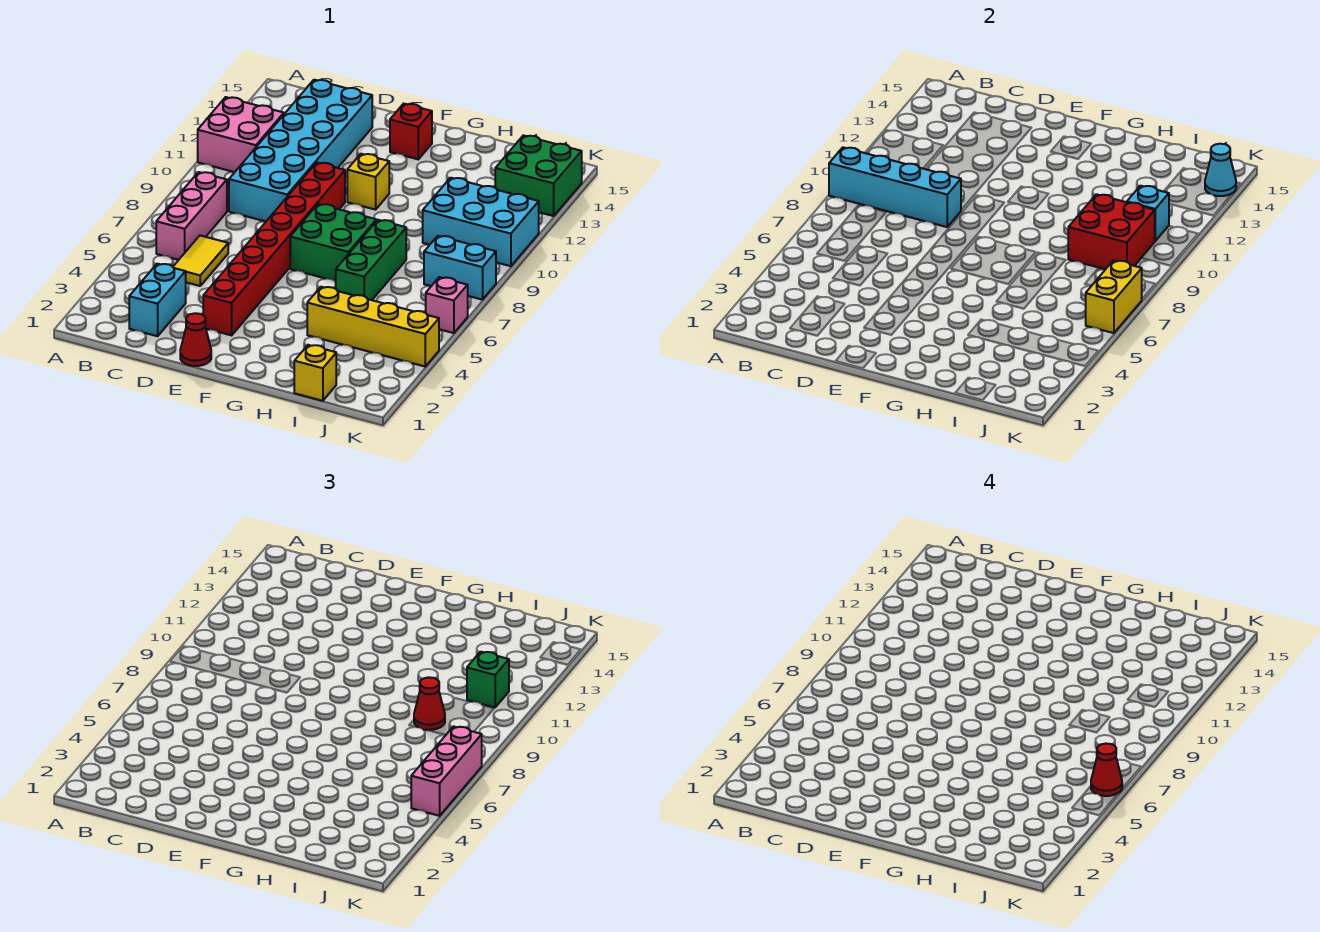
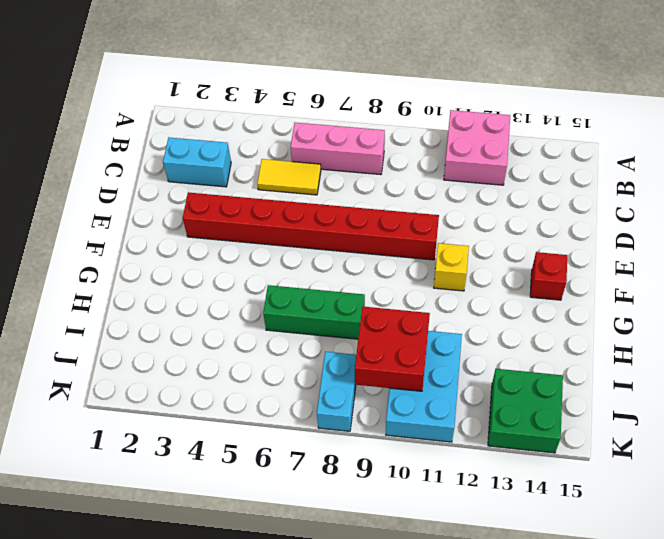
none -> cyan 2x6 brick [229,80,372,221]
none -> red 1x1 cone [180,313,211,366]
none -> green 2x2 brick [290,204,376,281]

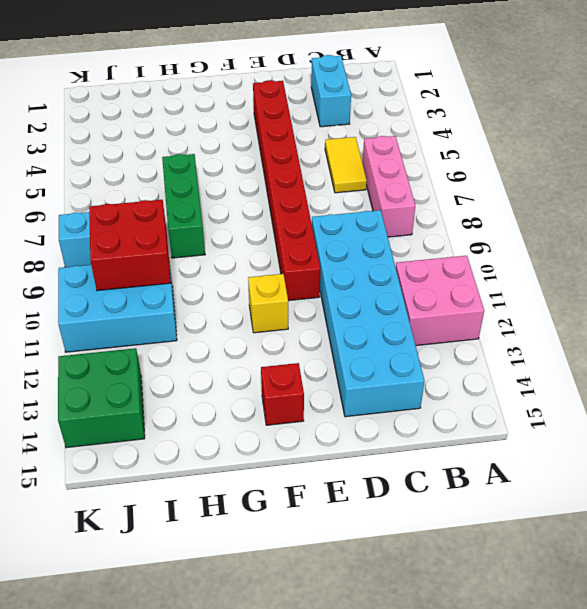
none -> red 1x1 cone [180,313,211,366]
none -> green 2x2 brick [290,204,376,281]
none -> yellow 1x4 brick [307,287,439,366]

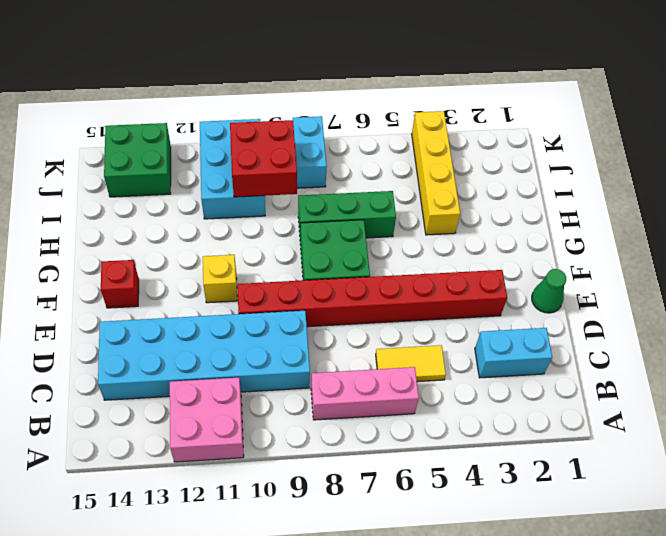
green 1x1 cone [532,269,566,313] -> red 1x1 cone [180,313,211,366]
none -> yellow 1x1 brick [294,345,336,401]
none -> pink 1x1 brick [426,277,468,333]
none -> cyan 1x4 brick [829,147,961,227]

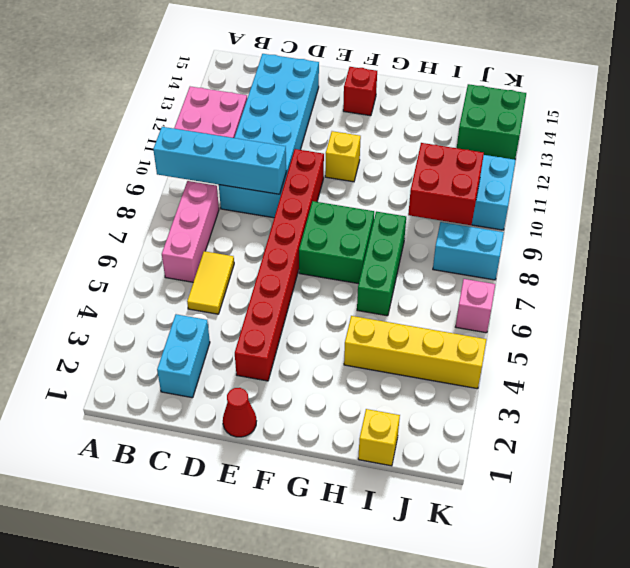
none -> cyan 1x1 brick [1127,186,1169,241]
none -> yellow 1x2 brick [1086,260,1142,333]
none -> cyan 1x1 cone [1205,144,1236,196]

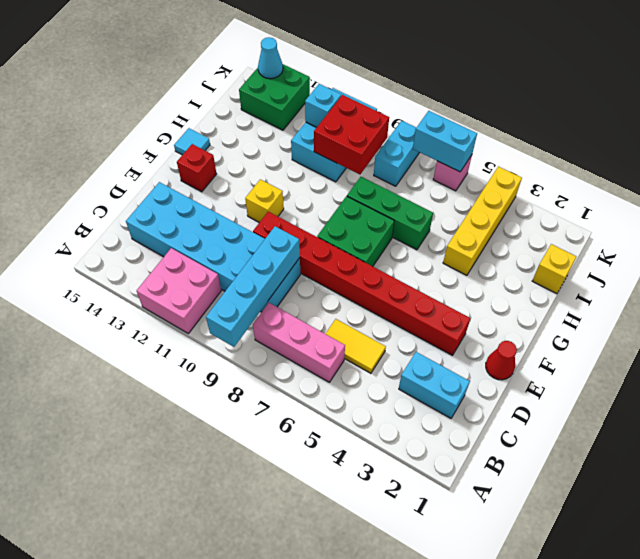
cyan 1x1 tile [174,128,210,155] -> none
cyan 1x2 brick [413,111,477,172] -> yellow 1x2 brick [1086,260,1142,333]
none -> red 1x1 cone [414,677,445,730]
none -> green 1x1 brick [467,652,509,707]
none -> pink 1x3 brick [411,726,482,816]

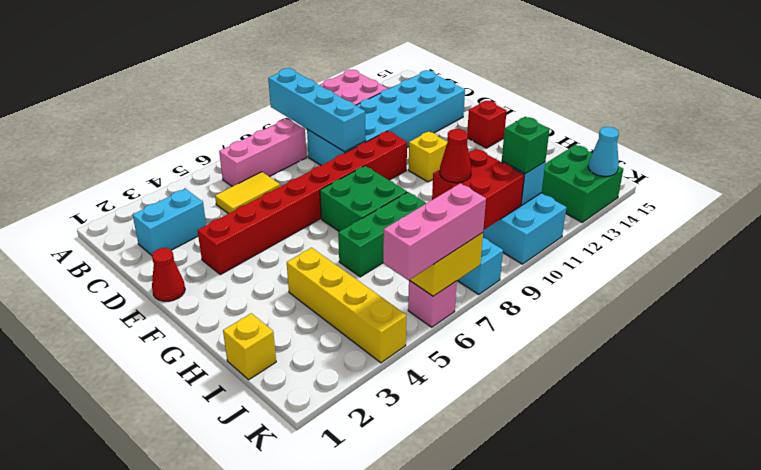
none -> red 1x1 cone [1091,744,1122,796]

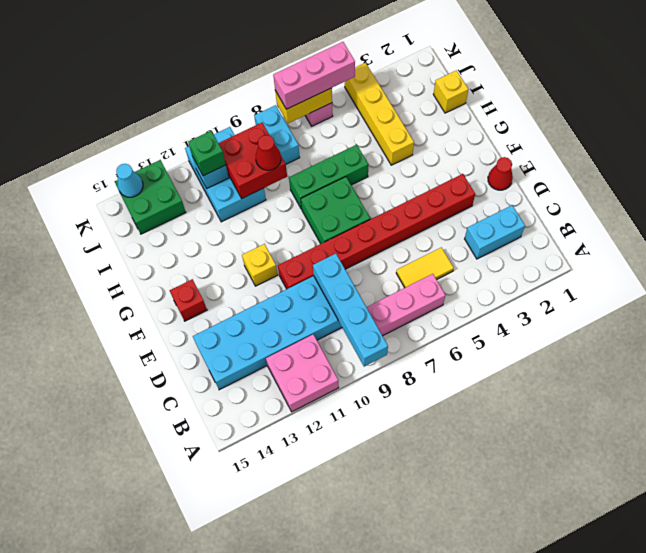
none -> red 1x1 cone [1091,744,1122,796]

